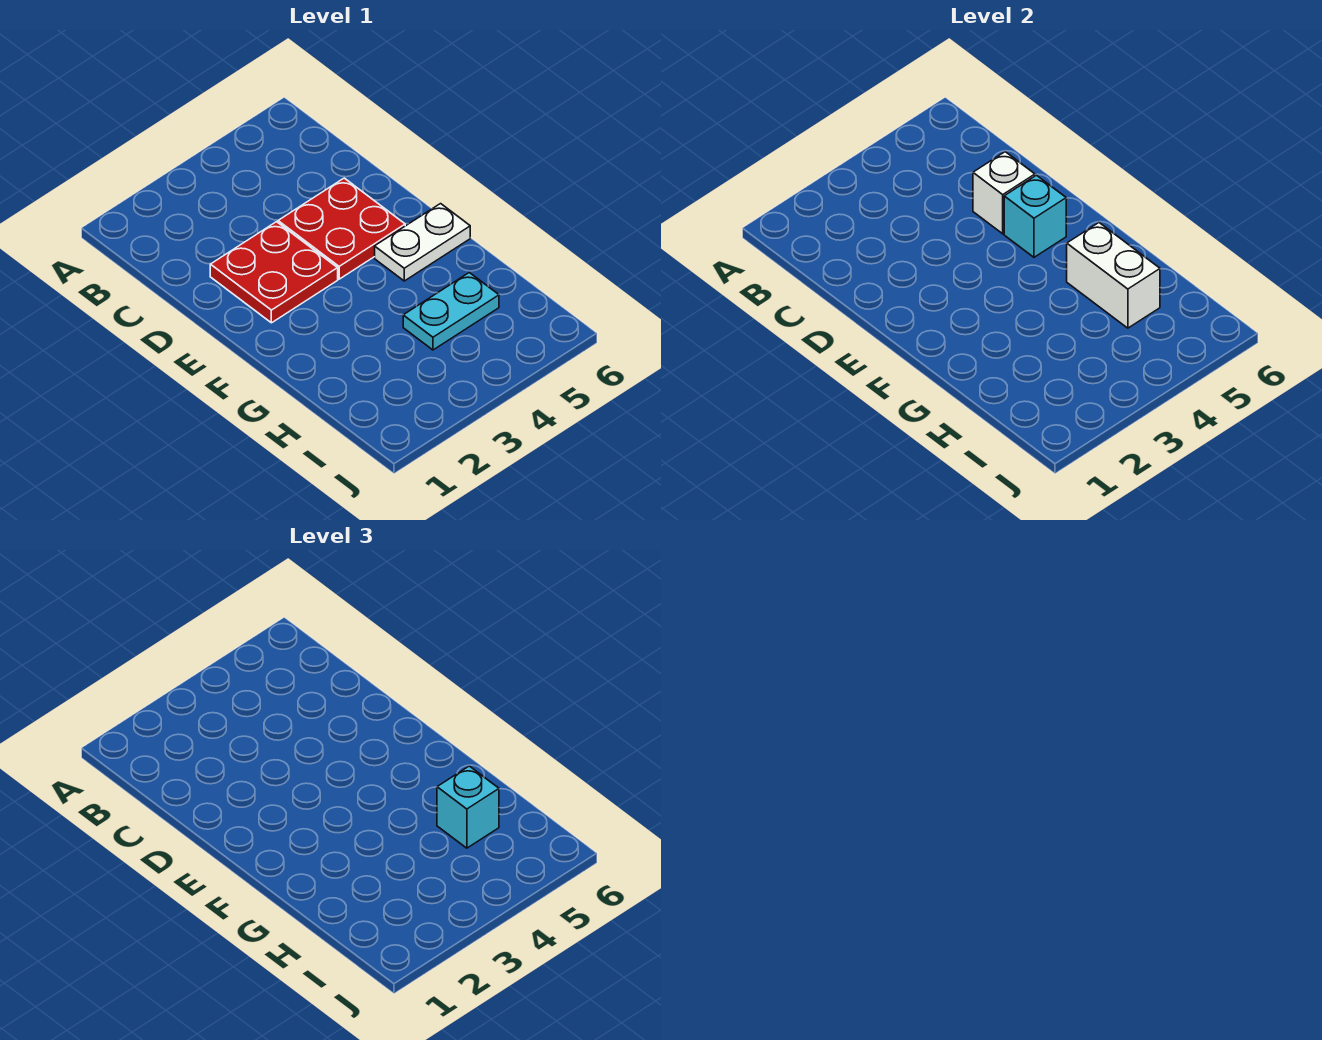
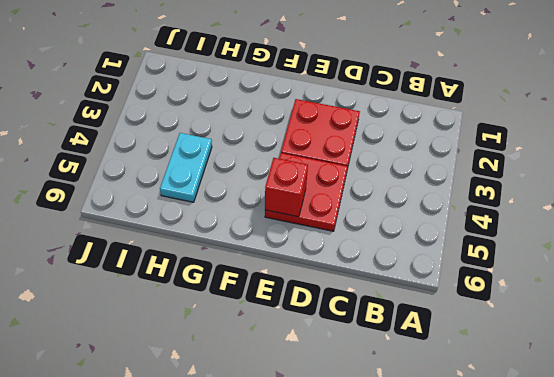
red 1x1 brick [265,158,308,217] -> cyan 1x1 brick [1004,175,1066,257]
none -> white 1x2 plate [375,204,470,281]
none -> white 1x1 brick [973,152,1035,234]

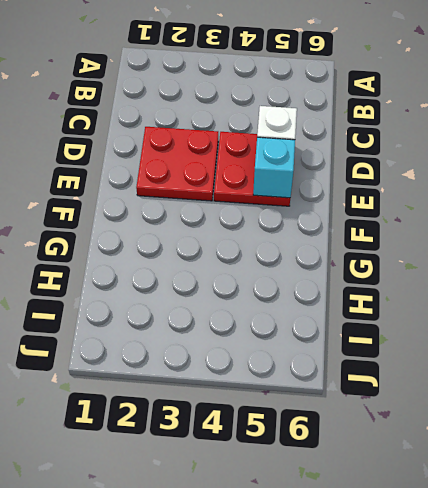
none -> white 1x2 plate [375,204,470,281]
none -> cyan 1x2 plate [403,273,499,350]

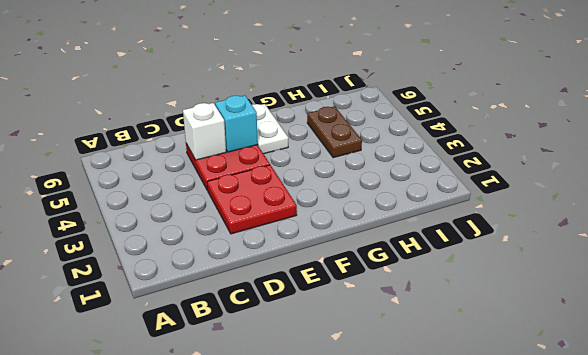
brown 1x2 plate [307,106,362,158] -> cyan 1x2 plate [403,273,499,350]
none -> white 1x2 brick [1067,223,1160,328]
none -> cyan 1x1 brick [437,766,499,848]

